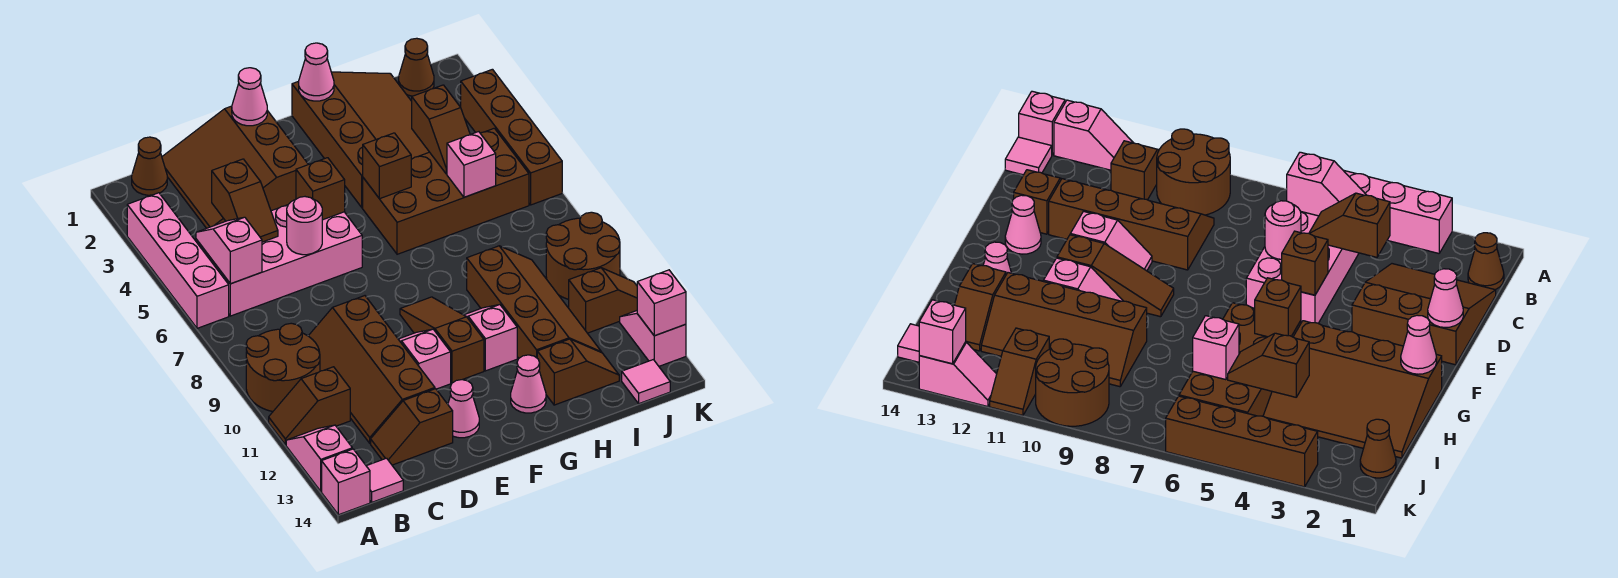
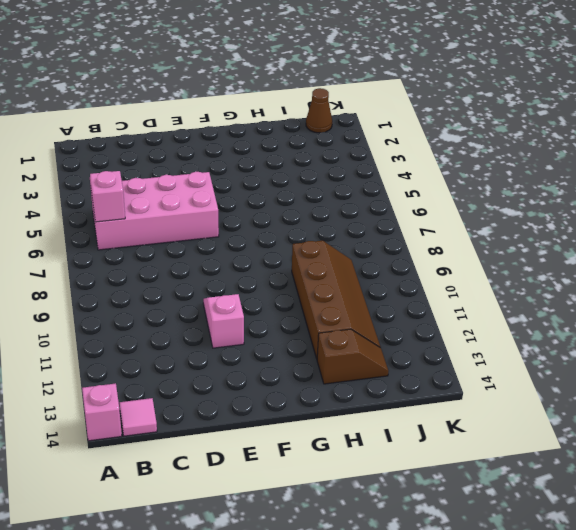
none -> pink 1x4 brick [127,193,229,328]
none -> brown 2x2 round brick [246,323,320,412]
none -> brown 1x2 slope [269,367,350,445]
none -> pink 1x2 slope [286,425,352,491]

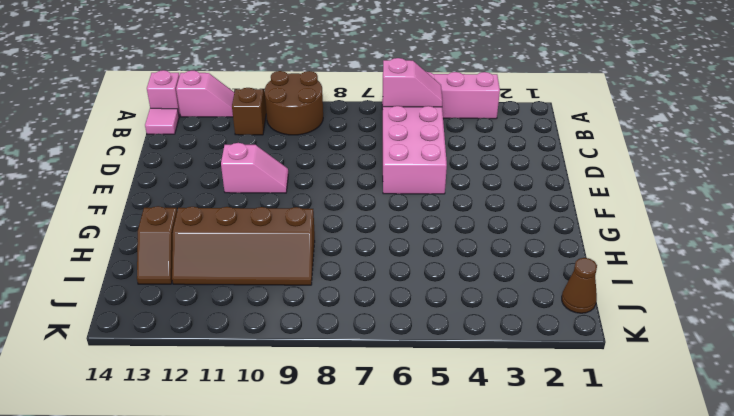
none -> brown 1x1 cone [132,137,167,195]
none -> brown 3x3 slope [162,106,308,228]
none -> brown 2x4 slope [309,296,435,443]
none -> brown 1x2 slope [371,389,453,465]

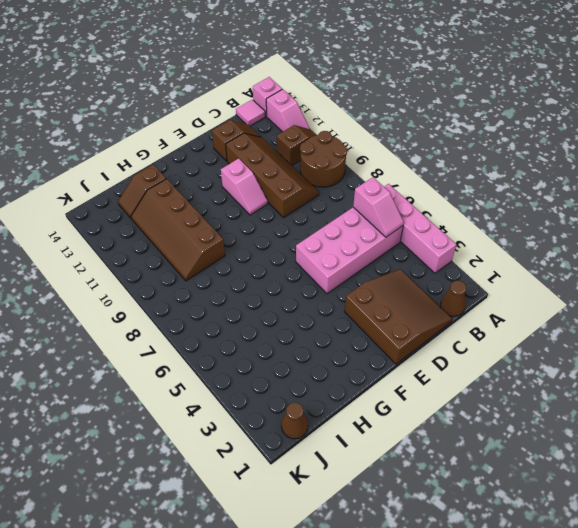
none -> pink 1x1 cone [448,380,479,438]
none -> brown 1x3 slope [400,297,484,383]
none -> brown 3x4 slope [292,72,429,208]
none -> brown 2x4 brick [363,128,529,254]

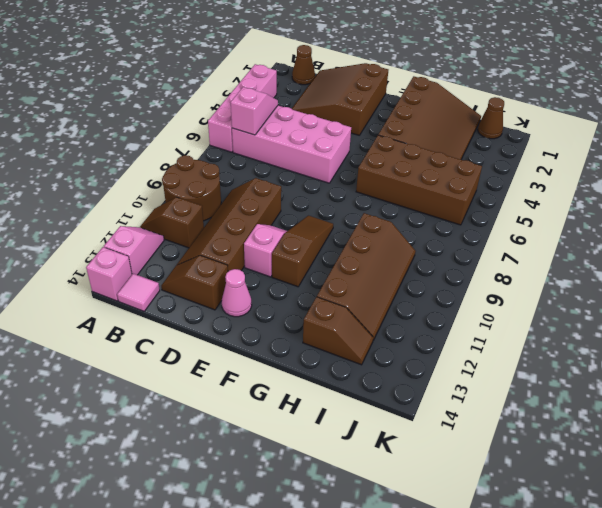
none -> pink 1x2 slope [464,305,517,371]
none -> pink 1x1 cone [511,355,546,413]
none -> brown 2x2 round brick [546,212,620,299]
none -> brown 1x2 slope [569,268,637,333]

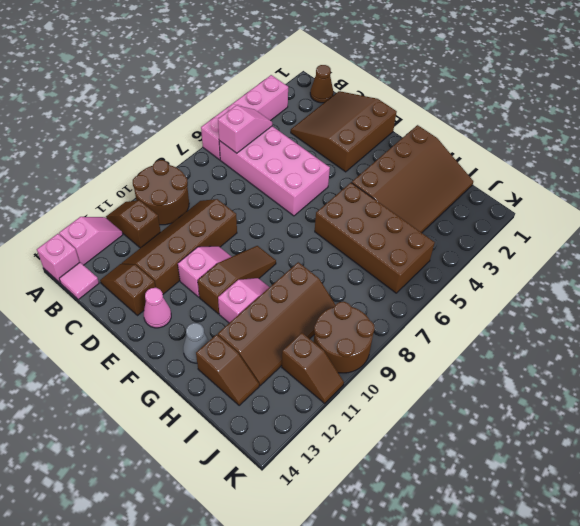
grey 1x1 cone [183,323,209,363] -> pink 1x1 cone [511,355,546,413]
none -> brown 1x1 cone [399,38,434,96]
none -> pink 1x1 tile [622,360,670,404]
none -> brown 1x4 brick [461,69,562,205]
none -> pink 1x2 slope [620,311,686,366]

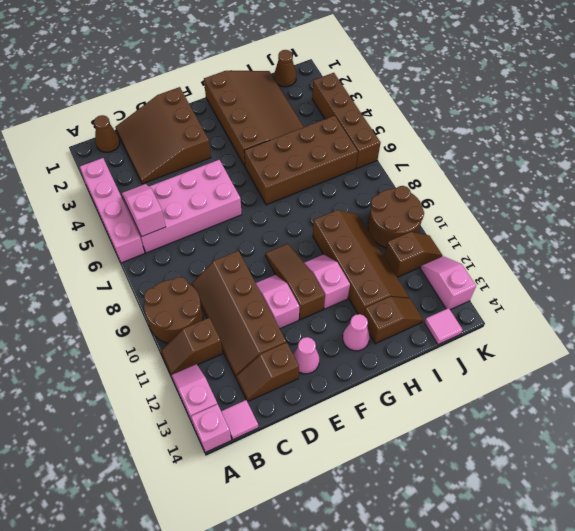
none -> brown 1x2 slope [212,159,278,242]
none -> pink 1x1 round brick [287,197,322,255]
none -> pink 1x1 cone [232,68,267,126]
none -> brown 1x1 brick [296,158,345,220]

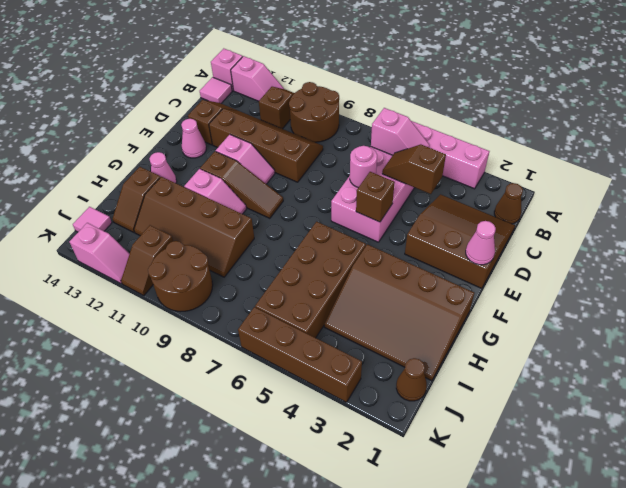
none -> pink 1x1 cone [299,43,334,101]
none -> brown 1x1 brick [363,133,411,199]
none -> brown 1x2 slope [412,85,470,174]
none -> pink 1x1 brick [447,132,496,197]

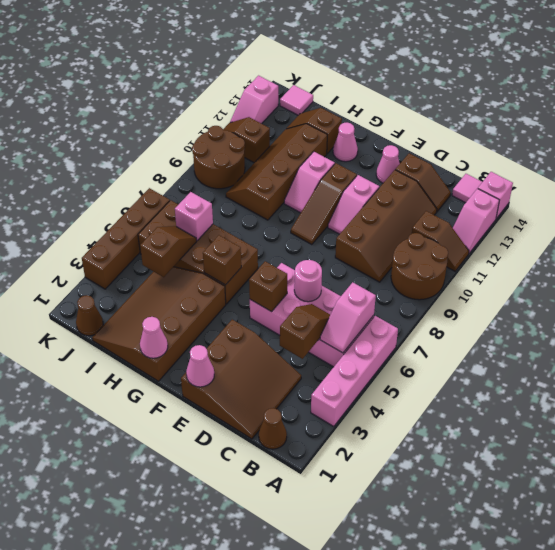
none -> pink 1x1 brick [637,270,686,336]

